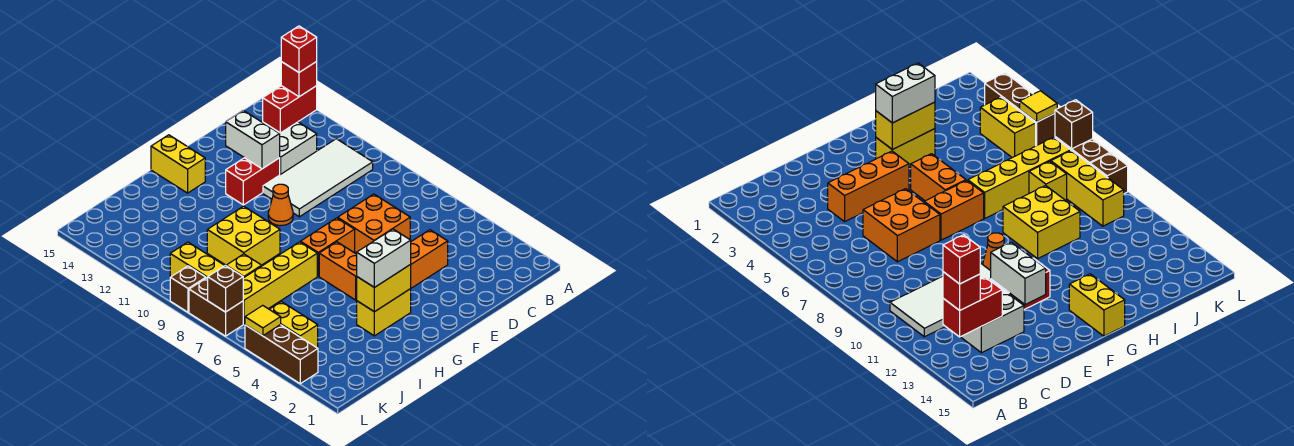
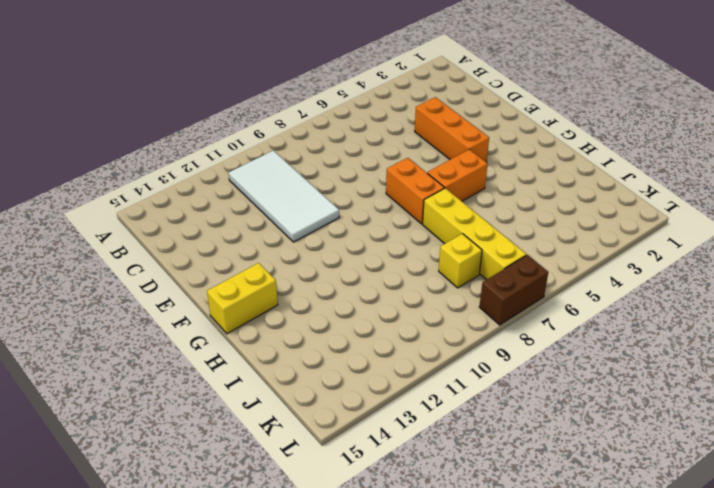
none -> white 2x2 brick [262,122,317,175]
none -> orange 2x2 brick [338,194,410,253]
none -> red 1x2 brick [226,158,280,205]

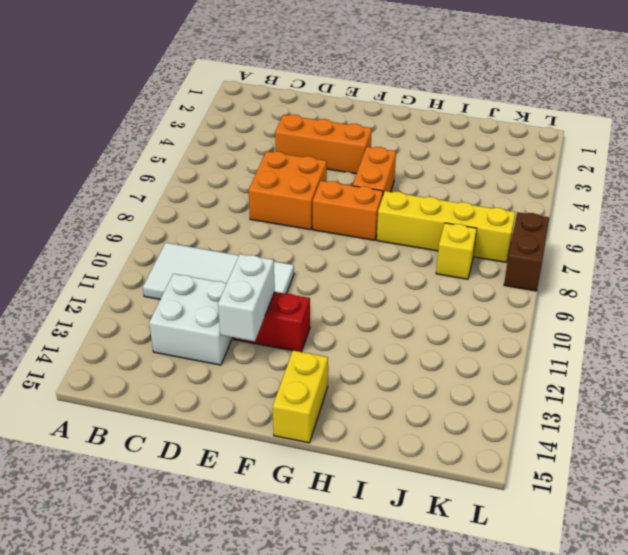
none -> orange 1x1 cone [268,184,293,226]
none -> yellow 1x2 brick [357,289,411,336]
none -> yellow 2x2 brick [207,206,280,265]

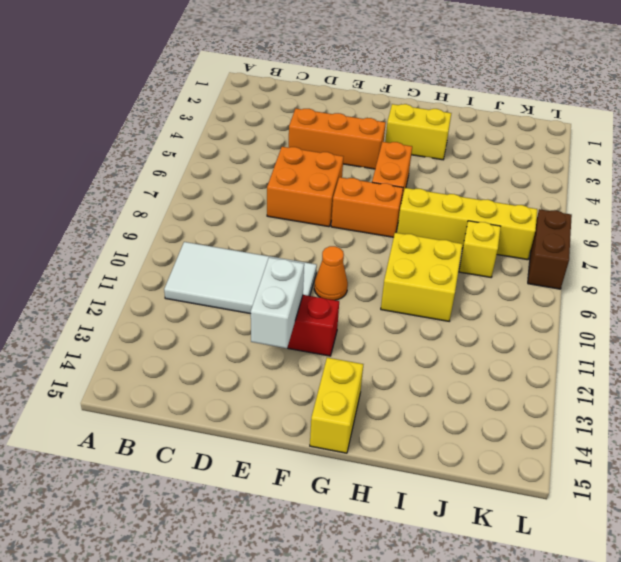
none -> white 2x2 brick [262,122,317,175]
none -> yellow 1x2 brick [269,302,318,348]
none -> yellow 1x3 brick [170,242,225,278]

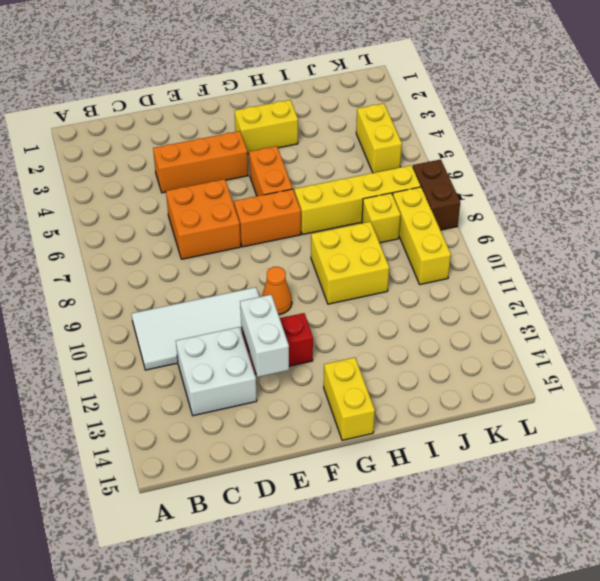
none -> brown 1x3 brick [245,325,318,384]
none -> brown 1x1 brick [170,266,206,312]
none -> red 1x2 brick [263,86,317,133]

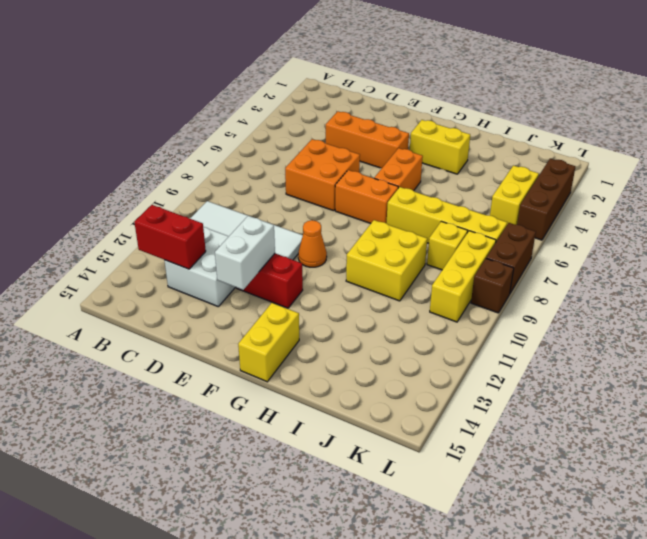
none -> yellow 1x2 brick [357,265,411,312]
none -> yellow 1x1 tile [245,305,281,336]
none -> brown 1x1 brick [208,265,243,312]

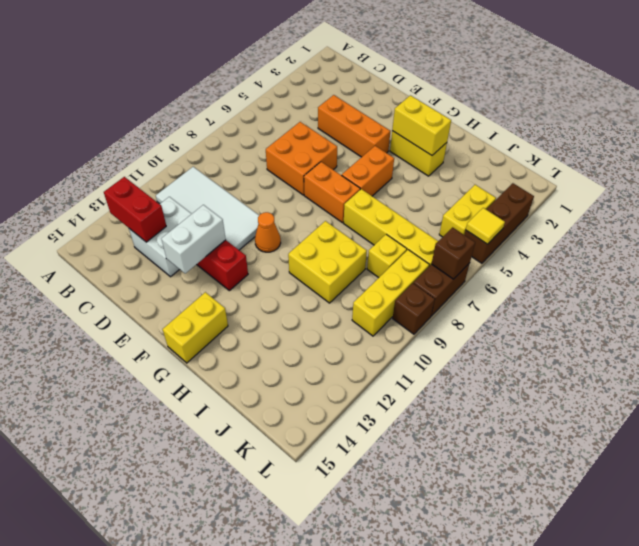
none -> red 1x1 brick [281,62,317,97]
none -> white 1x2 brick [357,229,411,287]
none -> red 1x1 brick [281,26,317,72]

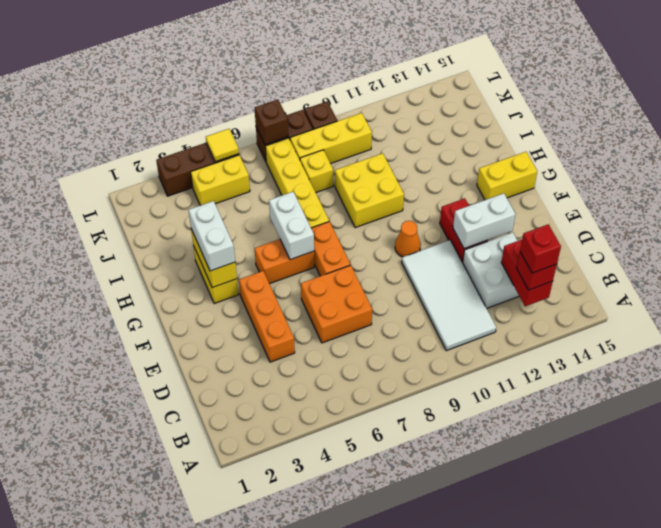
white 1x2 brick [269,192,314,260] -> none

